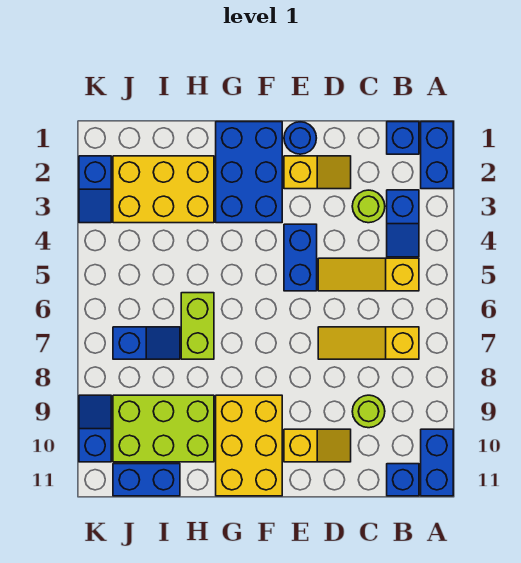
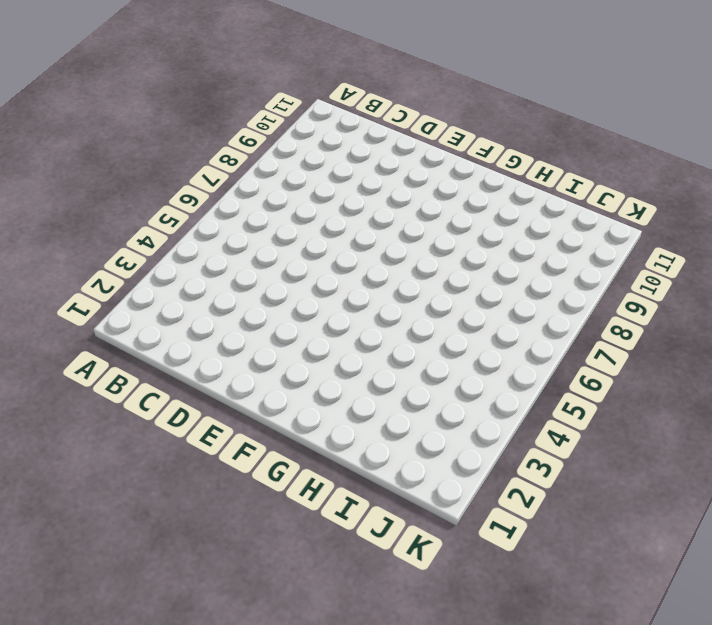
none -> blue 1x2 brick [421,122,453,189]
none -> blue 1x2 brick [421,429,453,496]
none -> blue 1x1 brick [387,122,419,154]

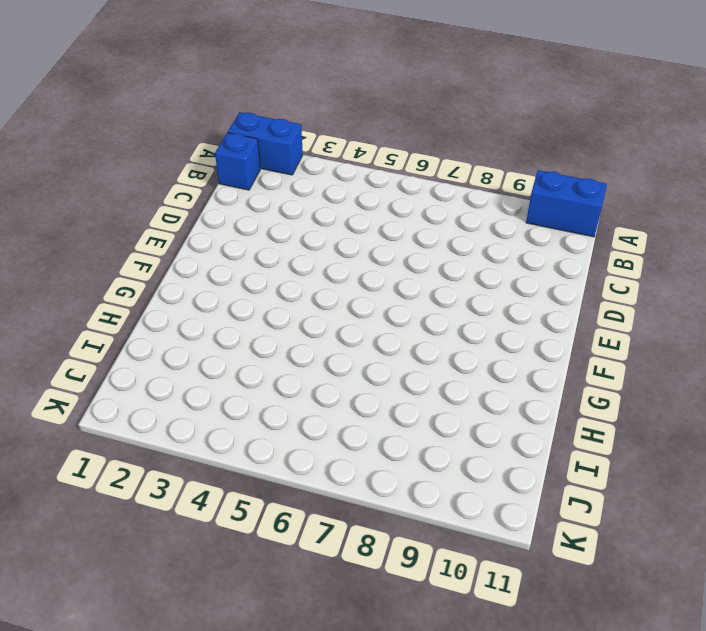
none -> blue 1x2 slope [387,190,419,257]
none -> yellow 1x3 slope [318,258,419,291]
none -> yellow 1x3 slope [318,327,419,359]

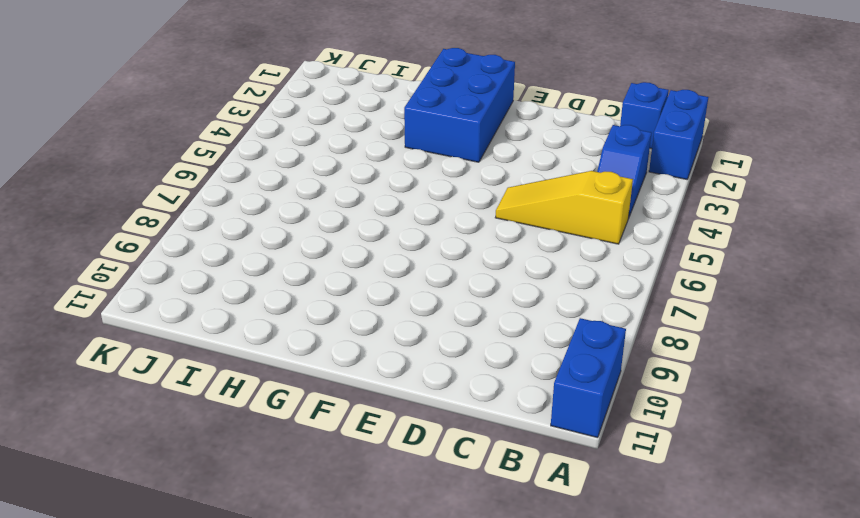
none -> yellow 1x3 slope [318,327,419,359]
none -> blue 1x1 brick [387,464,419,496]
none -> lime 1x1 round brick [352,190,385,223]

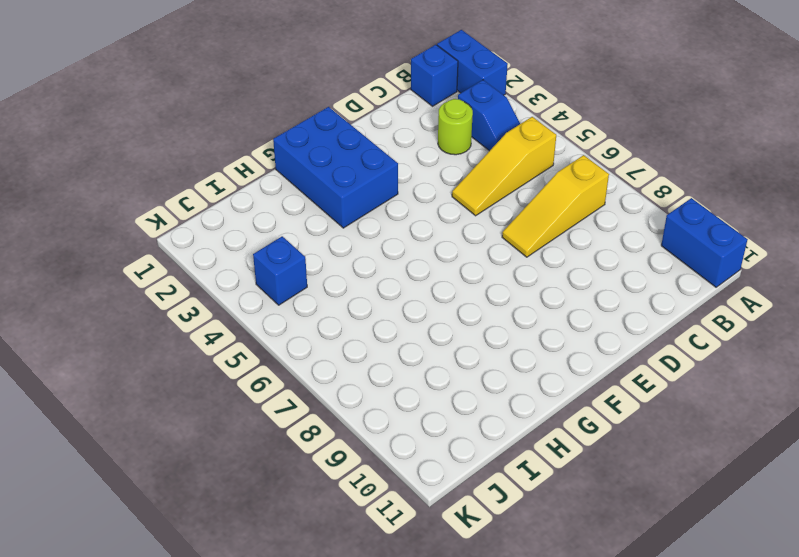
blue 1x1 brick [253,236,307,305] -> blue 1x1 brick moved to [387,464,419,496]
none -> lime 1x1 round brick [352,395,385,428]
none -> yellow 1x2 slope [284,156,351,189]
none -> yellow 1x2 slope [284,429,351,462]

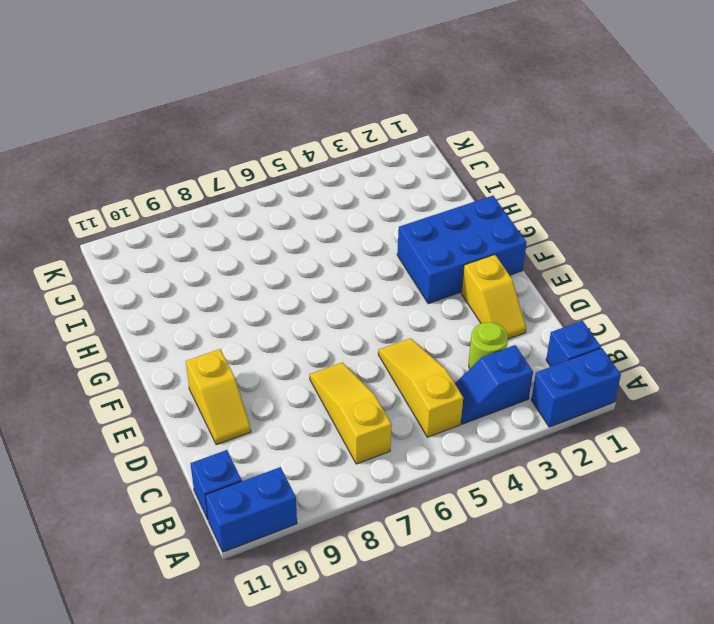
none -> lime 1x1 round brick [352,395,385,428]
none -> blue 1x1 round brick [284,122,316,154]
none -> blue 1x2 brick [284,224,317,291]

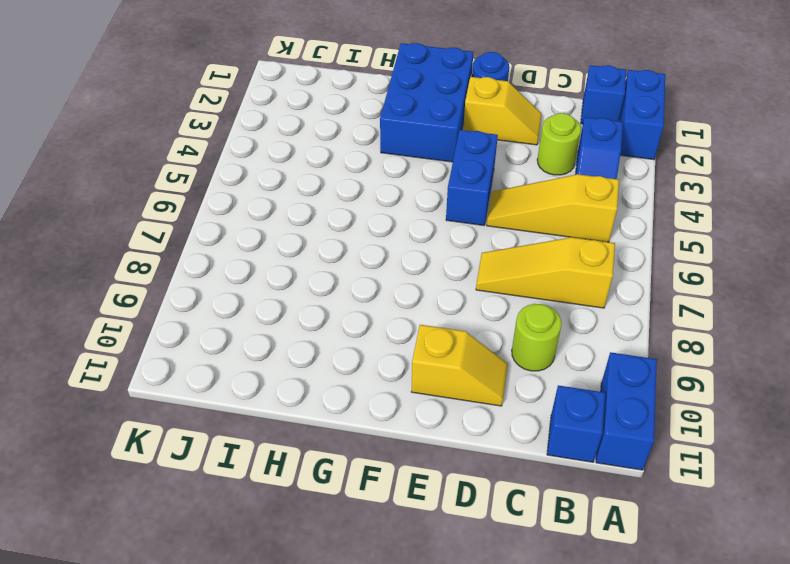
none -> yellow 2x3 brick [216,395,282,496]
none -> yellow 2x3 brick [113,156,214,223]
none -> lime 1x2 brick [181,293,214,359]

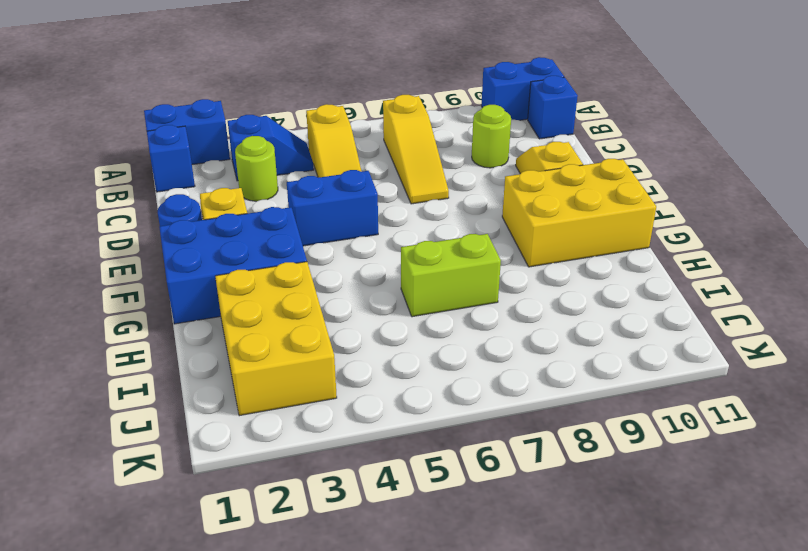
none -> lime 2x3 brick [113,395,214,462]
none -> blue 1x2 slope [113,327,180,359]
none -> blue 1x2 brick [113,464,180,496]

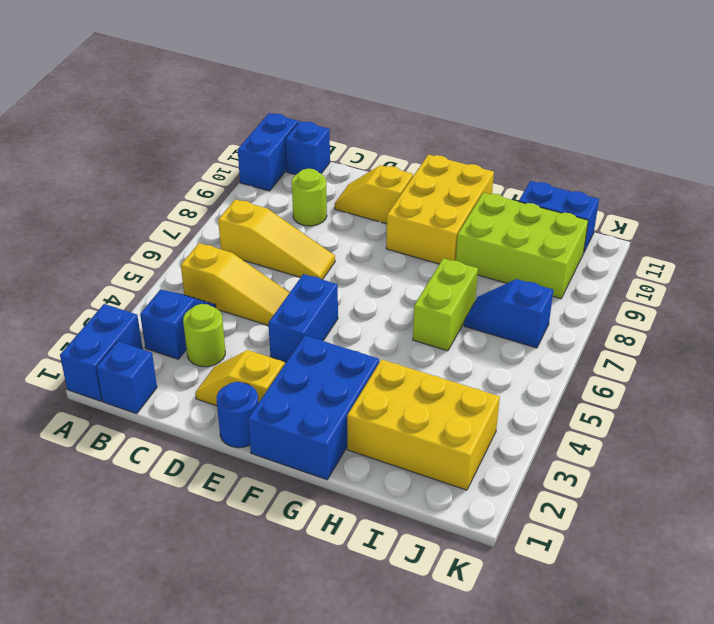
none -> blue 1x2 slope [79,156,111,223]
none -> blue 1x2 slope [79,395,111,462]

